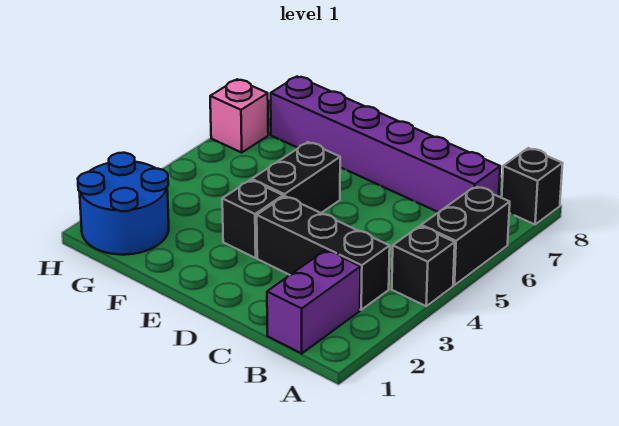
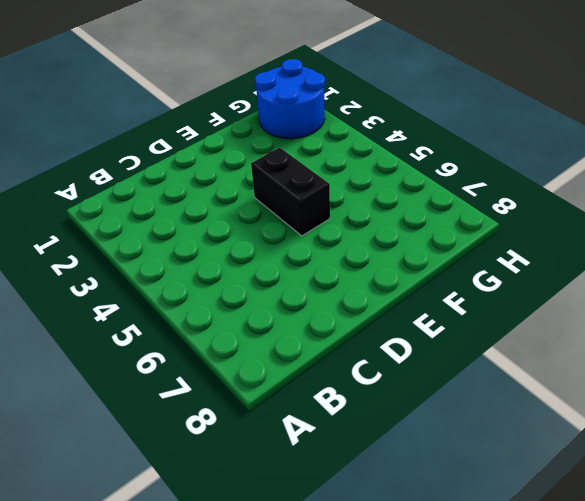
none -> black 1x1 brick [392,226,455,306]
none -> black 1x2 brick [421,186,510,285]

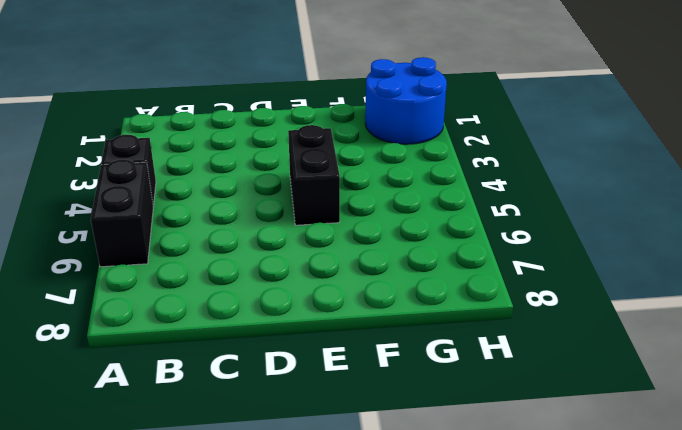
none -> black 1x1 brick [502,148,563,224]
none -> purple 1x2 brick [267,250,360,354]

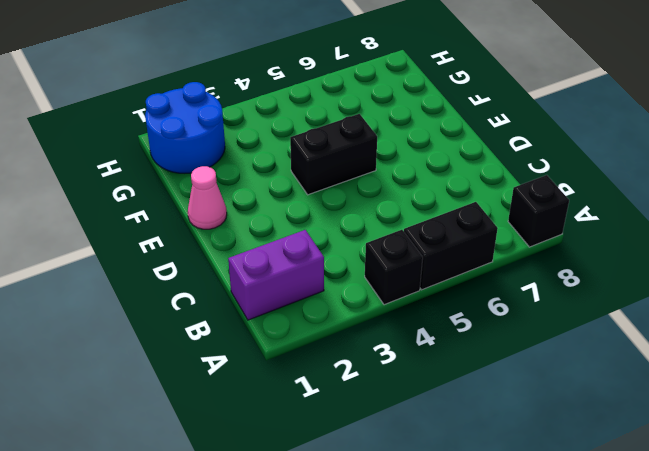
pink 1x1 cone [188,166,227,229] -> none
none -> black 1x3 brick [257,196,390,310]
none -> purple 1x6 brick [271,77,500,212]

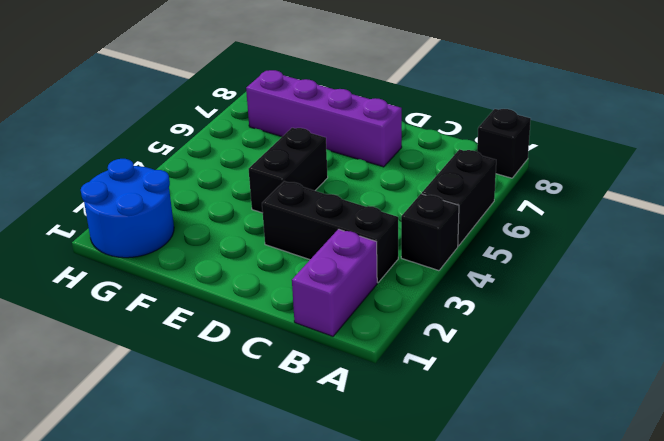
purple 1x4 brick [246,70,402,167] -> purple 1x6 brick [271,77,500,212]
none -> black 1x1 brick [222,180,283,258]
none -> pink 1x1 brick [210,79,268,153]

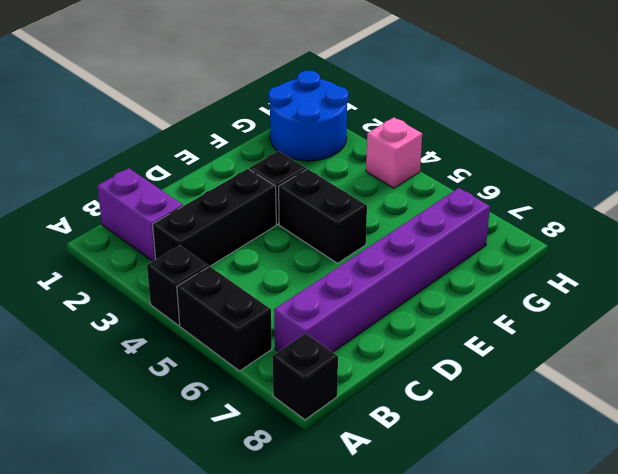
pink 1x1 brick [366,117,422,188] -> pink 1x1 brick moved to [210,79,268,153]

